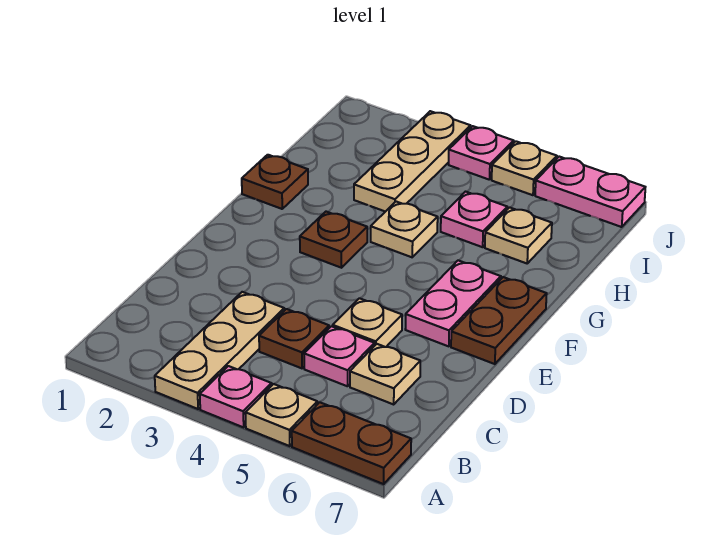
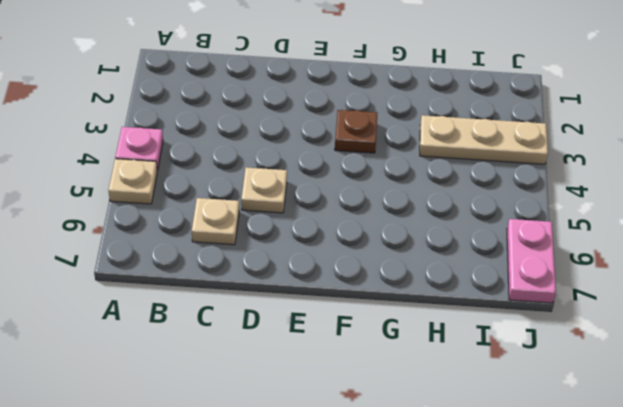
none -> tan 1x3 plate [155,292,284,409]
none -> brown 1x2 plate [292,402,411,484]
none -> brown 1x1 plate [259,309,329,368]

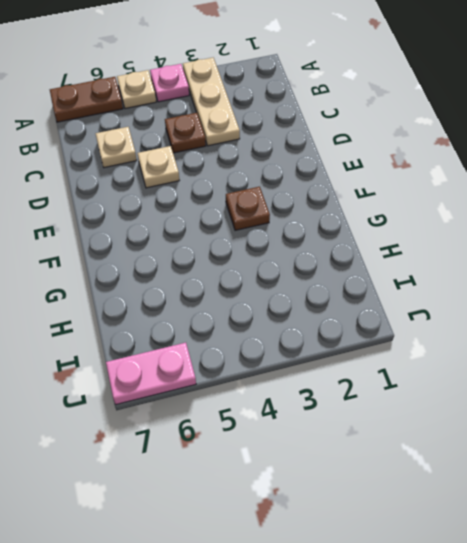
none -> pink 1x1 plate [304,326,375,386]
none -> pink 1x2 plate [405,260,501,346]
none -> brown 1x2 plate [451,277,547,364]

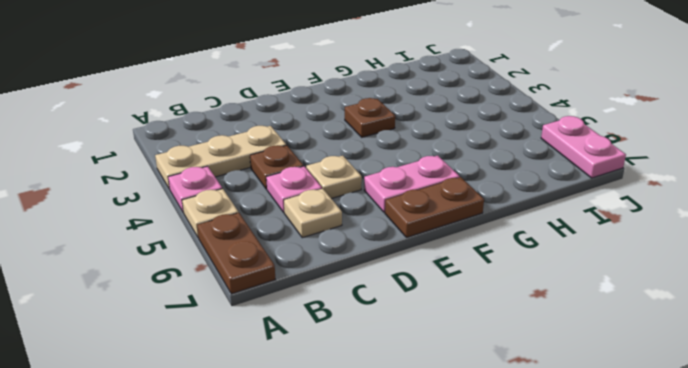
none -> brown 1x1 plate [242,155,308,209]
none -> tan 1x1 plate [371,202,438,257]
none -> tan 1x3 plate [354,111,471,212]

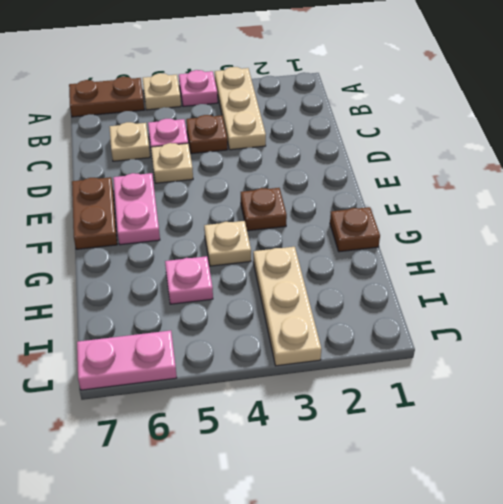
none -> tan 1x1 plate [485,207,552,263]
none -> pink 1x1 plate [449,126,514,180]
none -> tan 1x1 plate [492,141,557,195]

